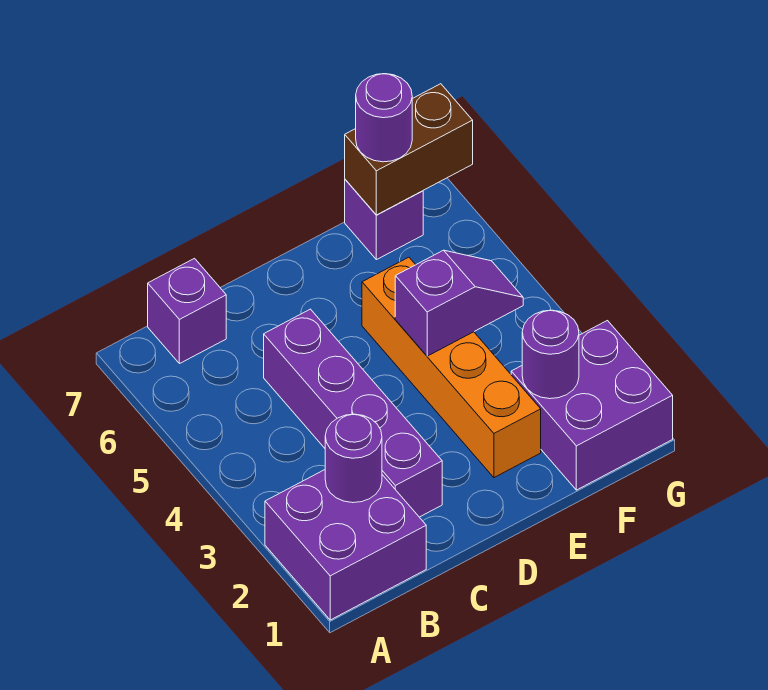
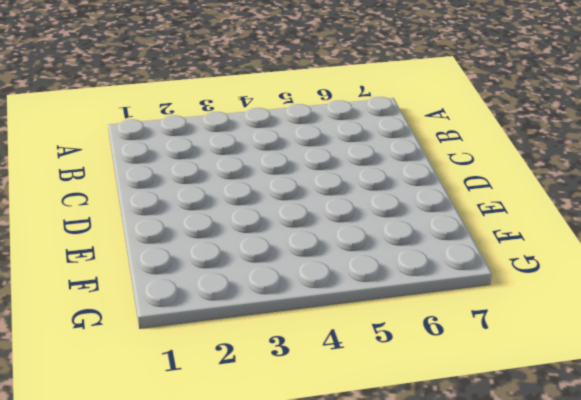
none -> purple 2x2 brick [265,470,426,620]
none -> purple 1x1 brick [148,259,226,364]

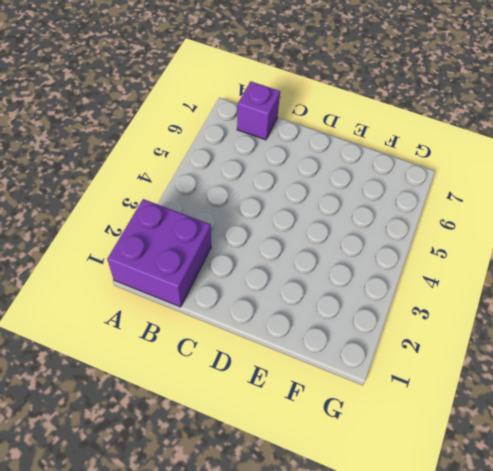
none -> purple 1x4 brick [264,309,442,517]
none -> orange 1x4 brick [362,257,541,478]

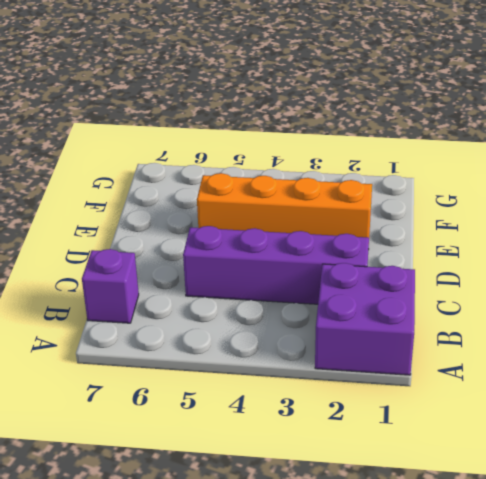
none -> purple 2x2 brick [511,321,673,490]
none -> purple 1x1 brick [345,180,423,260]

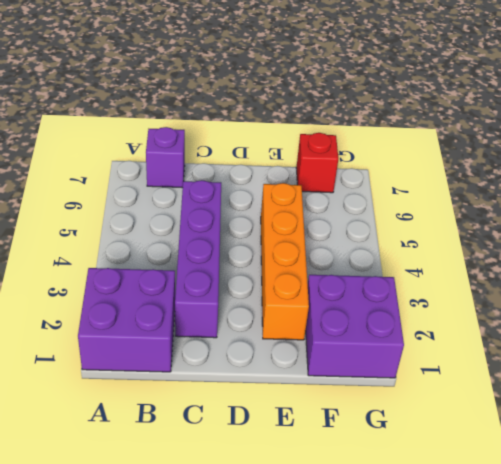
red 1x1 brick [296,133,338,193] -> purple 1x1 brick [345,180,423,260]
none -> purple 1x1 round brick [325,414,382,503]
none -> purple 1x2 slope [395,250,523,356]

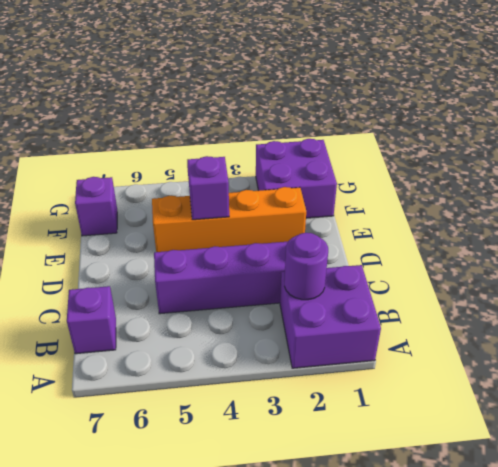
none -> purple 1x1 round brick [522,310,579,399]
none -> brown 1x2 brick [345,84,473,215]

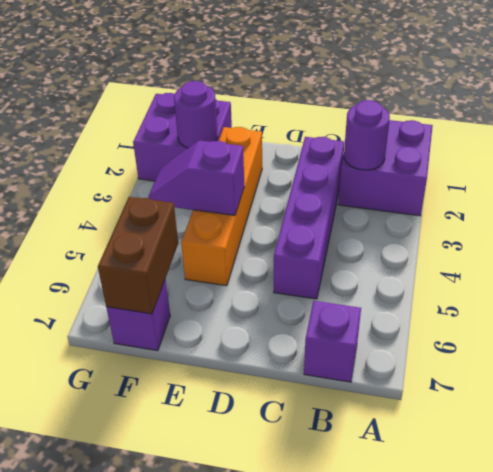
brown 1x2 brick [98,197,178,314] -> brown 1x2 brick turned to [345,84,473,215]
none -> purple 1x1 round brick [356,74,412,162]

